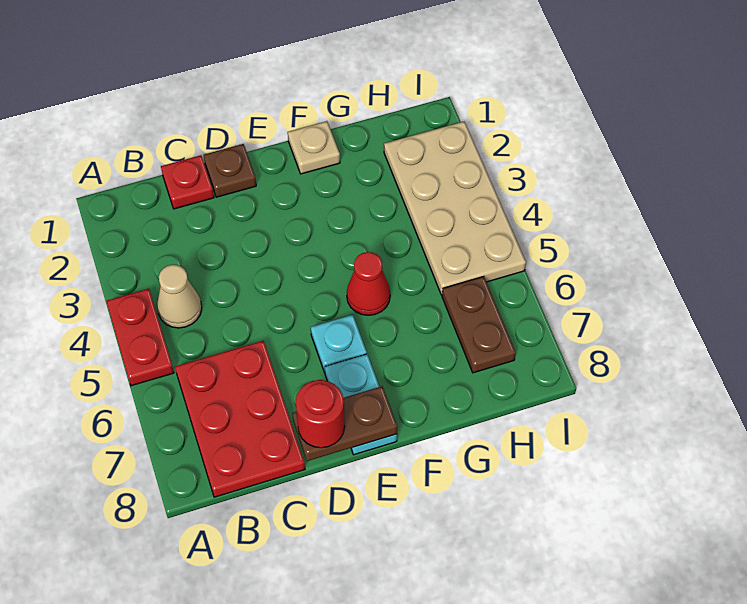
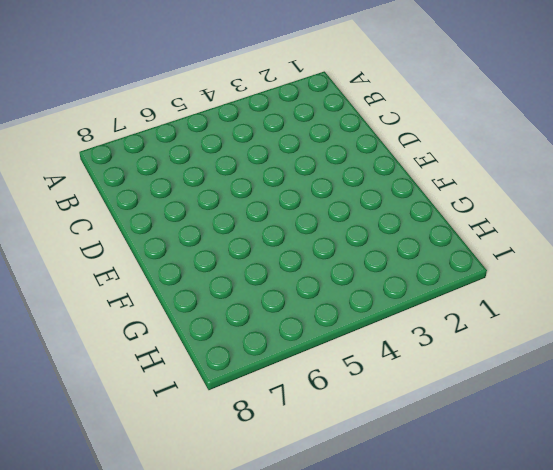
none -> red 1x2 plate [106,289,174,386]
none -> tan 1x1 cone [157,265,202,328]
none -> red 2x3 plate [175,341,305,497]

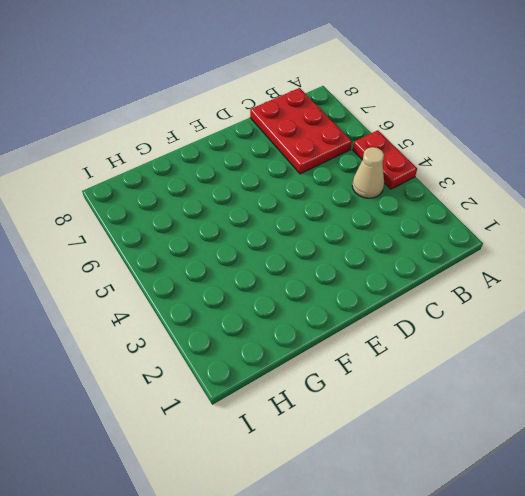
none -> red 1x1 plate [161,155,214,209]
none -> brown 1x1 plate [204,144,256,197]
none -> cyan 1x1 plate [311,315,367,372]

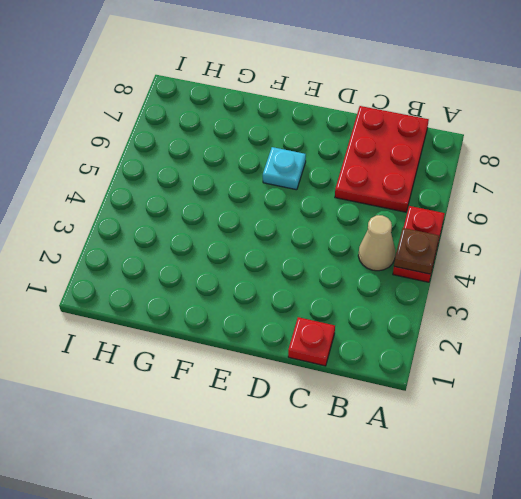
brown 1x1 plate [394,228,439,274] -> brown 1x1 plate moved to [204,144,256,197]
none -> cyan 1x2 plate [325,354,397,455]
none -> tan 1x1 plate [288,121,340,174]
none -> red 1x1 cone [347,252,390,315]

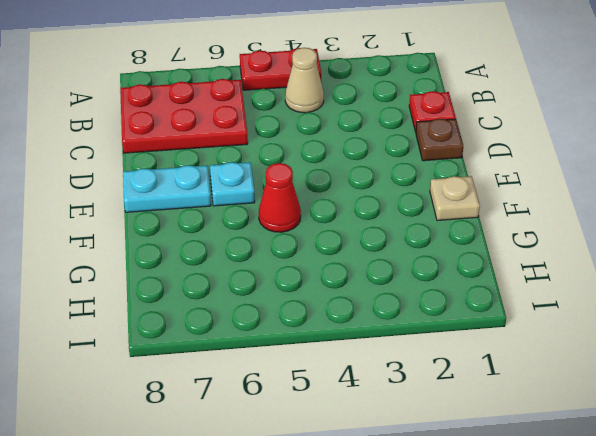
none -> tan 2x4 plate [384,122,526,295]
none -> brown 1x2 plate [442,277,516,373]
none -> brown 1x2 plate [292,386,397,461]

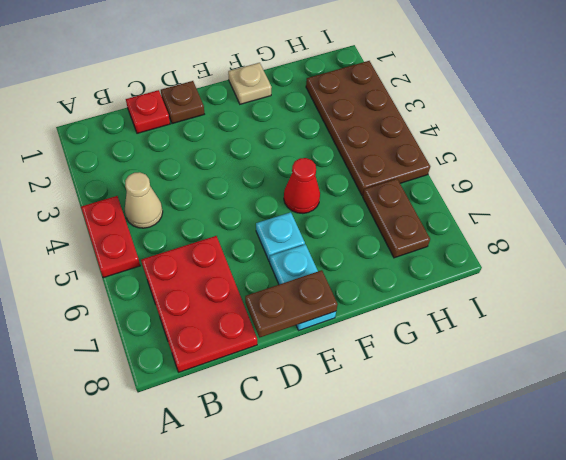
brown 2x4 plate [306,61,430,195] -> tan 2x4 plate [384,122,526,295]
none -> red 1x1 round brick [296,380,345,448]

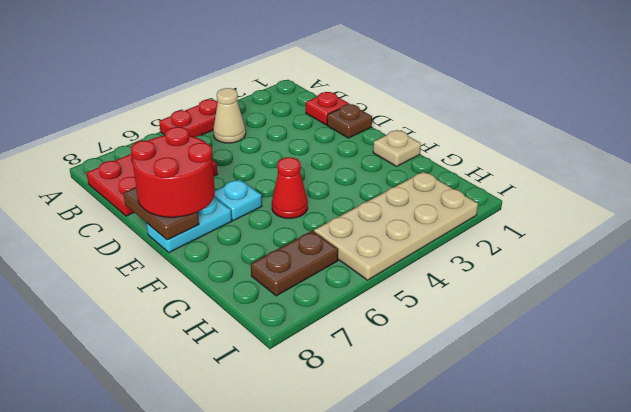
red 2x2 round brick [131,127,215,217] -> red 1x1 round brick [296,380,345,448]

